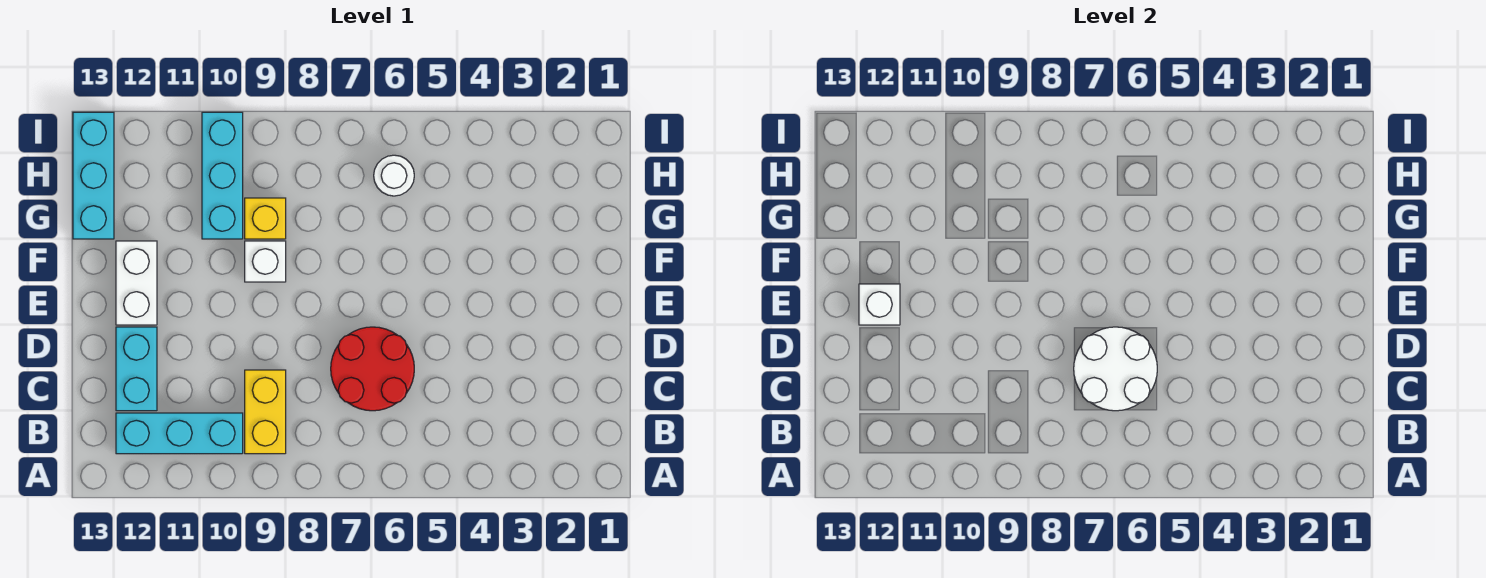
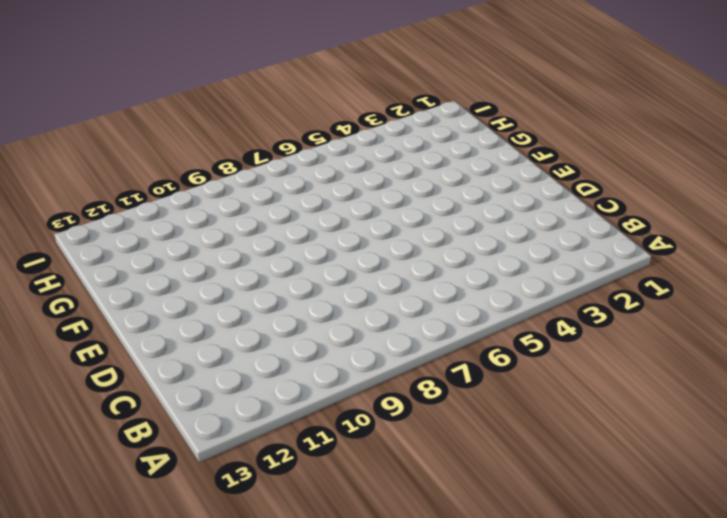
none -> yellow 1x2 brick [245,370,286,454]
none -> cyan 1x3 brick [116,413,243,454]
none -> red 2x2 round brick [331,327,414,411]

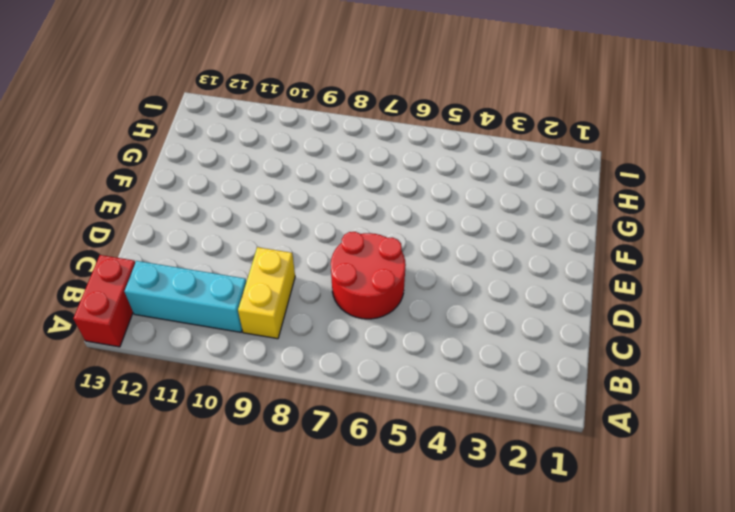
red 1x2 brick [73,255,135,347] -> none
none -> cyan 1x2 brick [116,327,157,411]
none -> white 1x2 brick [116,241,157,325]
none -> white 1x1 brick [245,241,286,282]

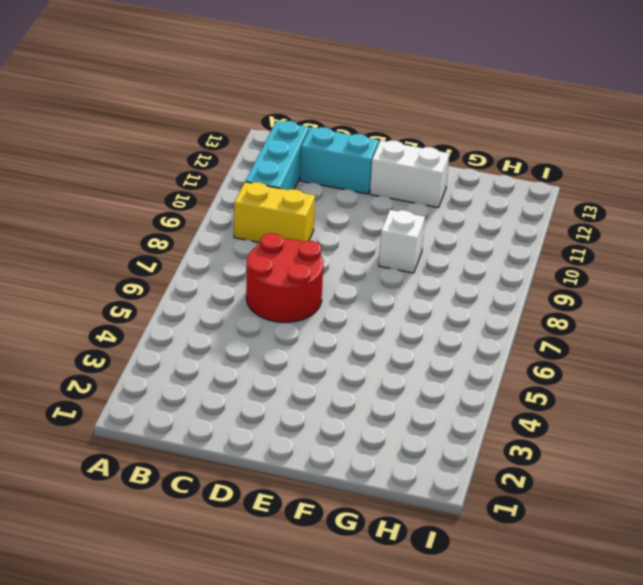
none -> yellow 1x1 brick [245,198,286,239]
none -> cyan 1x3 brick [202,112,243,239]
none -> cyan 1x3 brick [73,112,114,239]

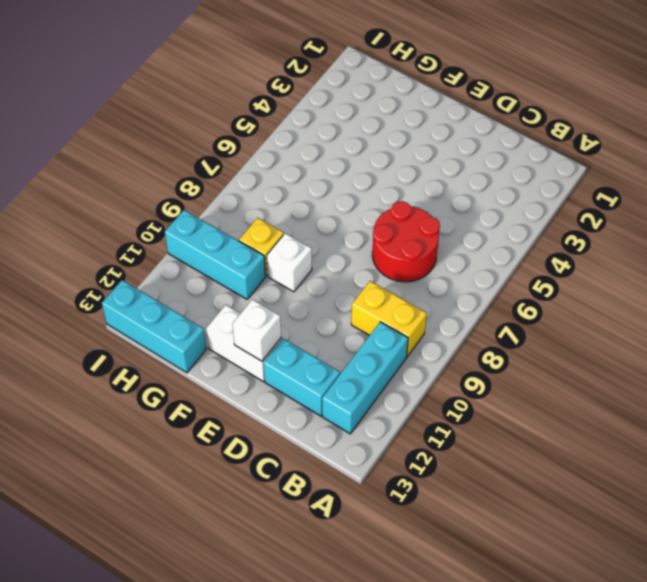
none -> white 1x1 round brick [374,155,414,196]
none -> white 2x2 round brick [1074,327,1157,411]

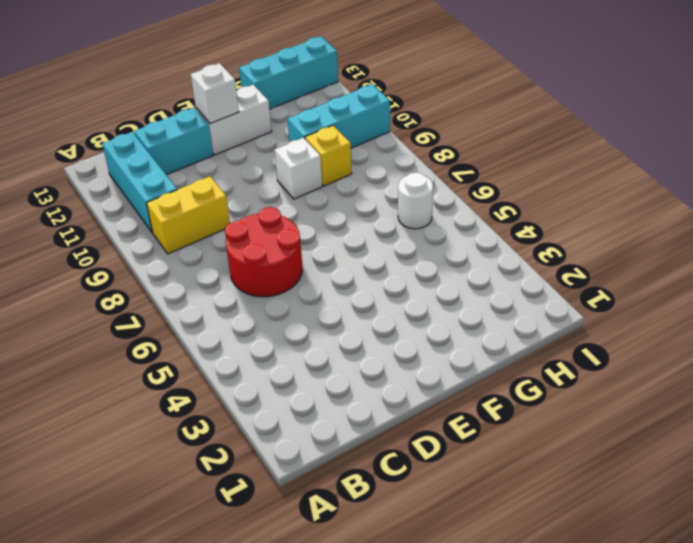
none -> white 2x2 round brick [1074,327,1157,411]

